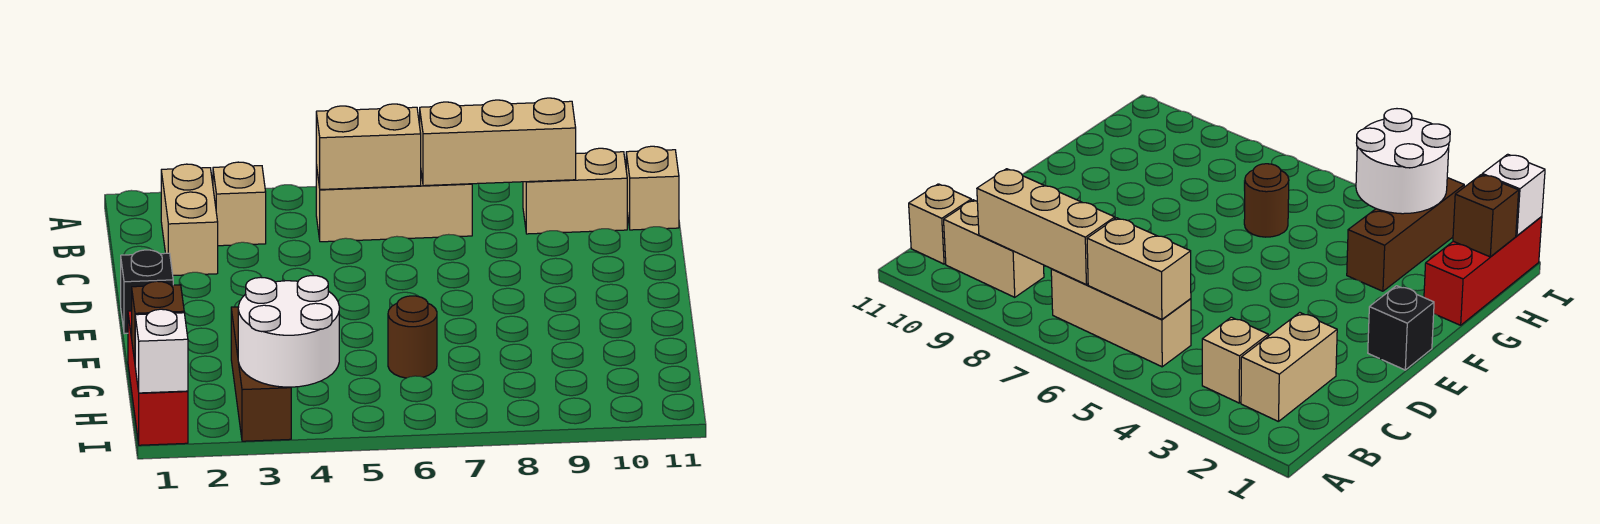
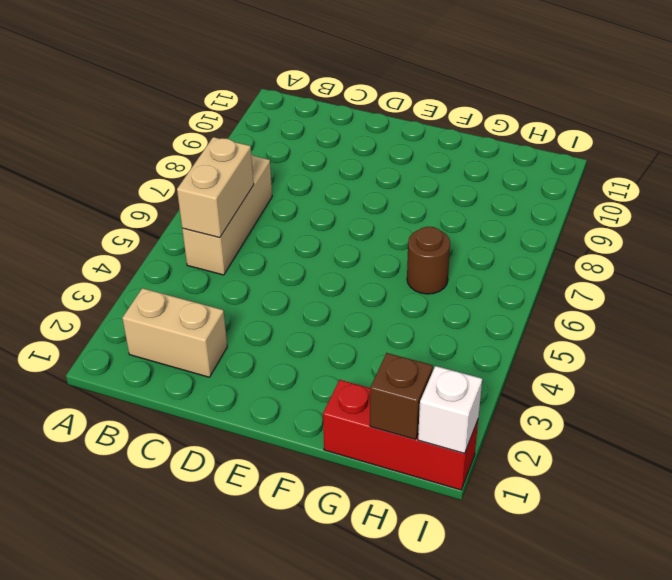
none -> tan 1x1 brick [213,162,266,246]
none -> tan 1x2 brick [523,148,627,234]
none -> tan 1x1 brick [626,146,679,230]

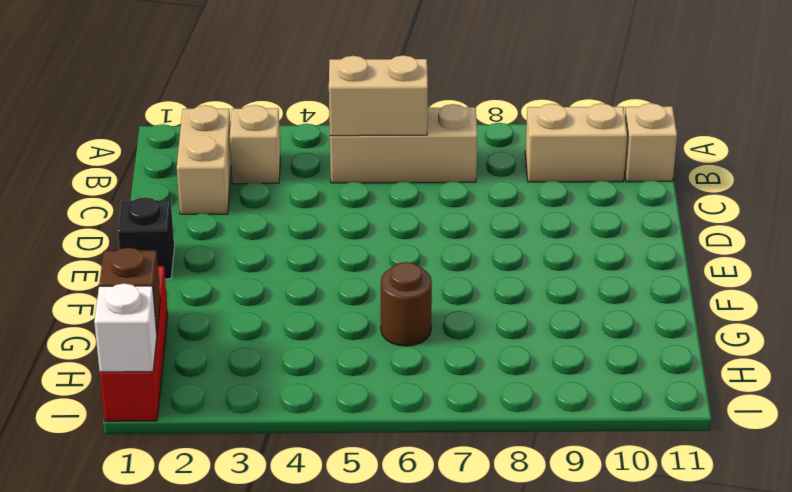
none -> brown 1x3 brick [231,307,291,441]
none -> tan 1x3 brick [420,98,576,186]
none -> white 2x2 round brick [238,276,339,387]

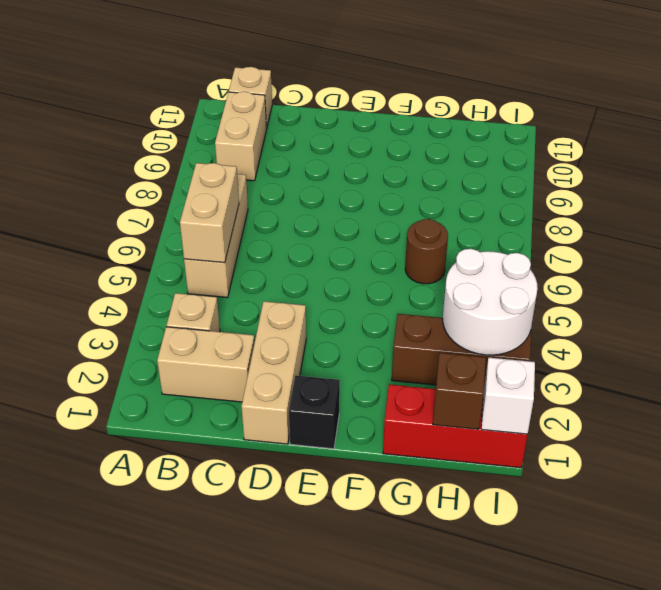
tan 1x3 brick [241,301,306,444] -> tan 1x3 brick moved to [420,98,576,186]

